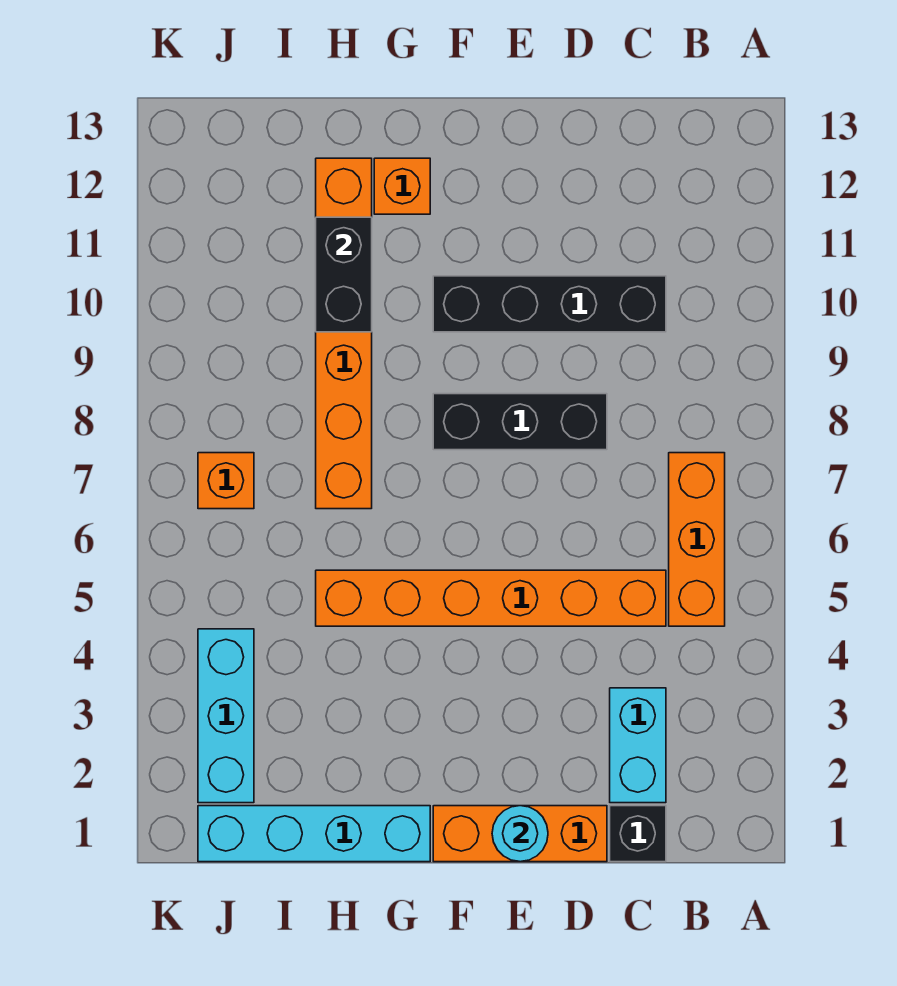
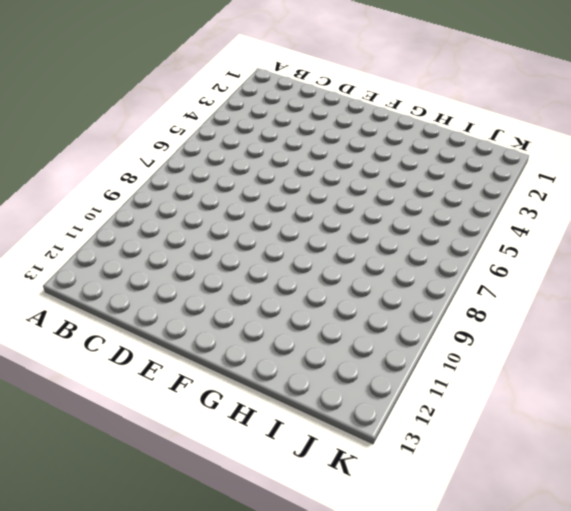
none -> orange 1x3 brick [669,453,725,626]
none -> black 1x1 brick [610,806,666,862]
none -> cyan 1x2 brick [610,688,666,803]

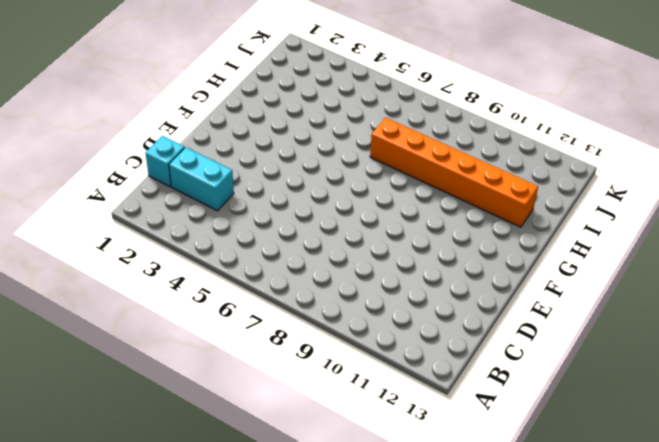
cyan 1x1 brick [145,136,185,187] -> black 1x1 brick [610,806,666,862]
none -> orange 1x3 brick [669,453,725,626]
none -> orange 1x6 brick [316,570,666,626]
none -> black 1x4 brick [433,276,666,332]

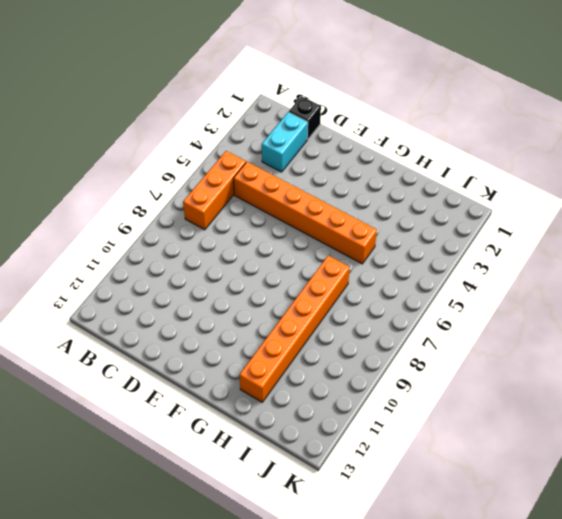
none -> black 1x4 brick [433,276,666,332]
none -> orange 1x3 brick [433,806,607,862]
none -> black 1x3 brick [433,394,607,450]

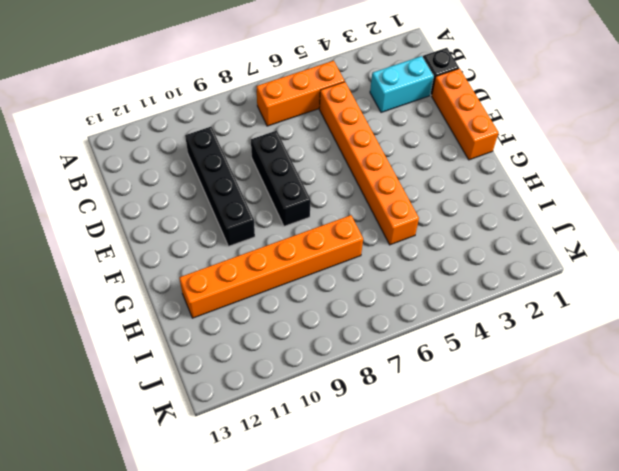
none -> cyan 1x4 brick [198,806,430,862]
none -> orange 1x1 brick [374,158,430,214]
none -> cyan 1x3 brick [198,629,254,803]

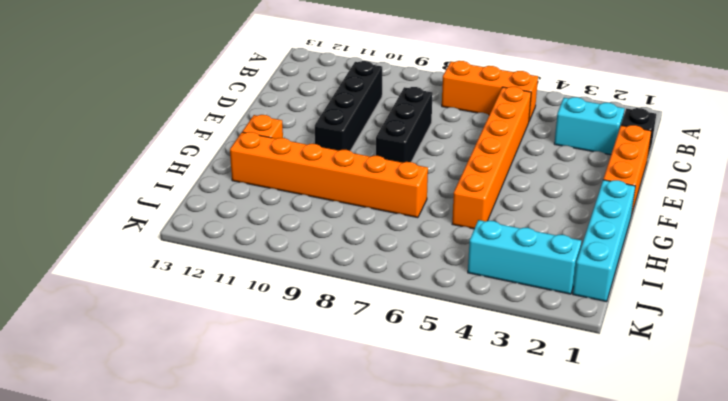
none -> orange 1x1 brick [198,453,254,509]
none -> cyan 1x1 round brick [492,806,548,862]
none -> black 1x2 brick [316,217,372,332]

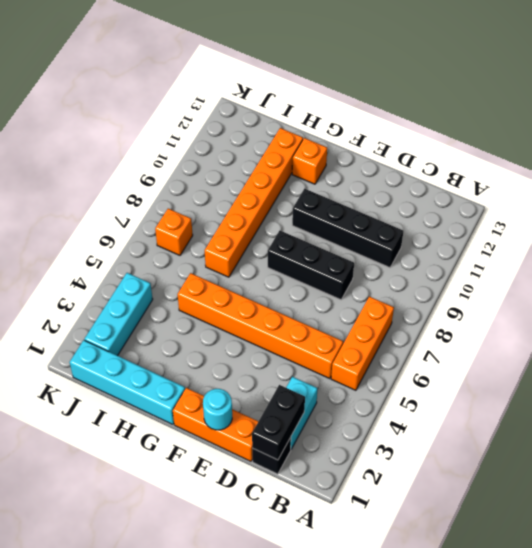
black 1x2 brick [252,385,305,460] -> black 1x2 brick moved to [316,217,372,332]

